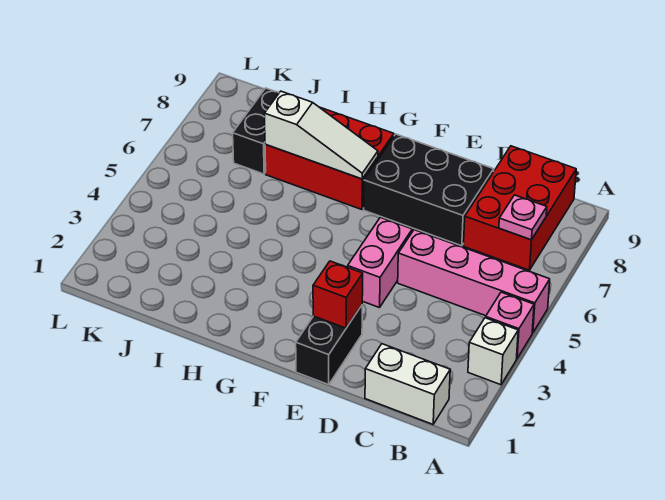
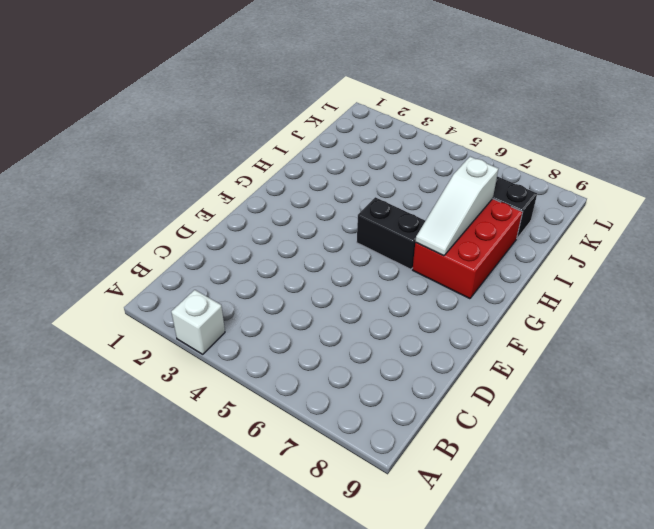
black 1x2 brick [357,197,425,269] -> black 1x2 brick moved to [296,305,362,385]
none -> pink 1x1 brick [486,292,534,358]
none -> pink 1x4 brick [398,230,550,333]
none -> white 1x2 brick [365,344,450,424]

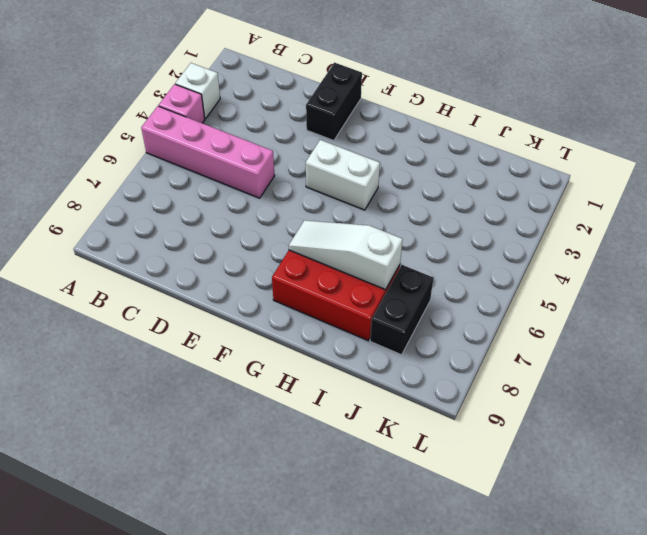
white 1x2 brick [306,140,380,210] -> white 1x2 brick moved to [365,344,450,424]
none -> red 2x3 brick [464,146,576,270]
none -> black 2x3 brick [364,134,494,246]
none -> pink 1x2 brick [348,217,412,308]

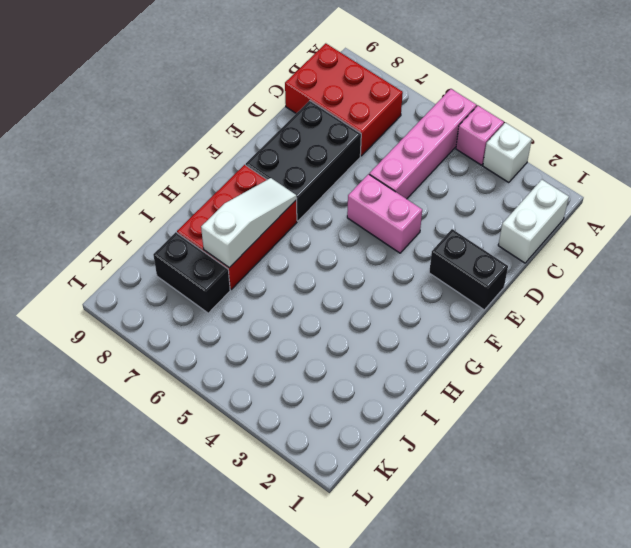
none -> pink 1x1 plate [499,195,547,240]
none -> red 1x1 brick [313,261,363,328]

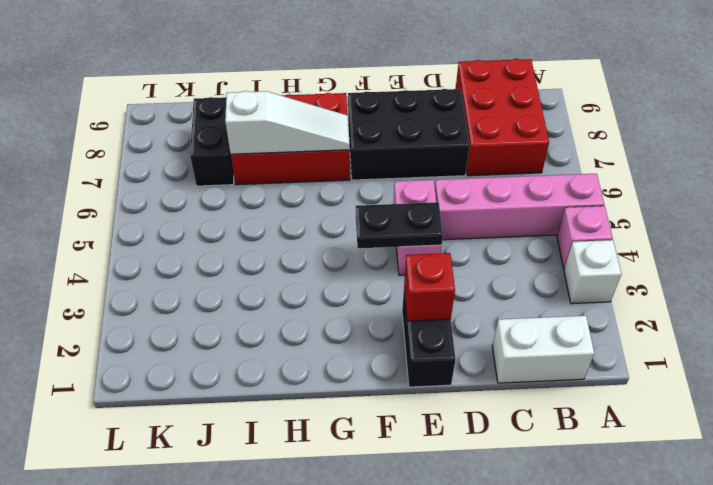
black 1x2 plate [356,202,443,248] -> none
none -> pink 1x1 plate [499,195,547,240]

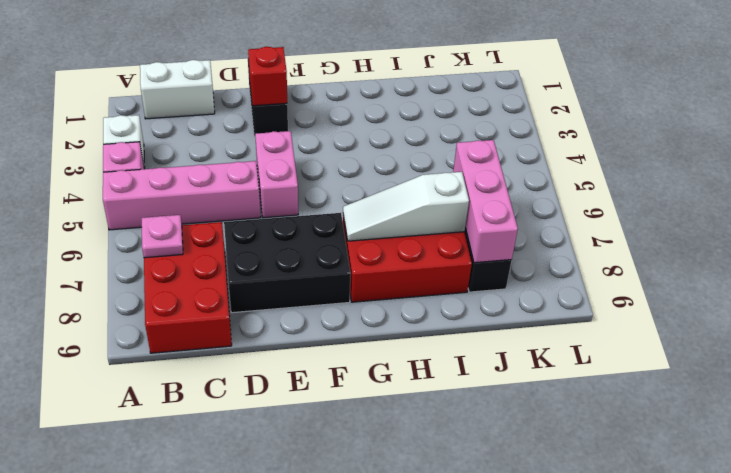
pink 1x3 brick [453,140,518,263] -> none

